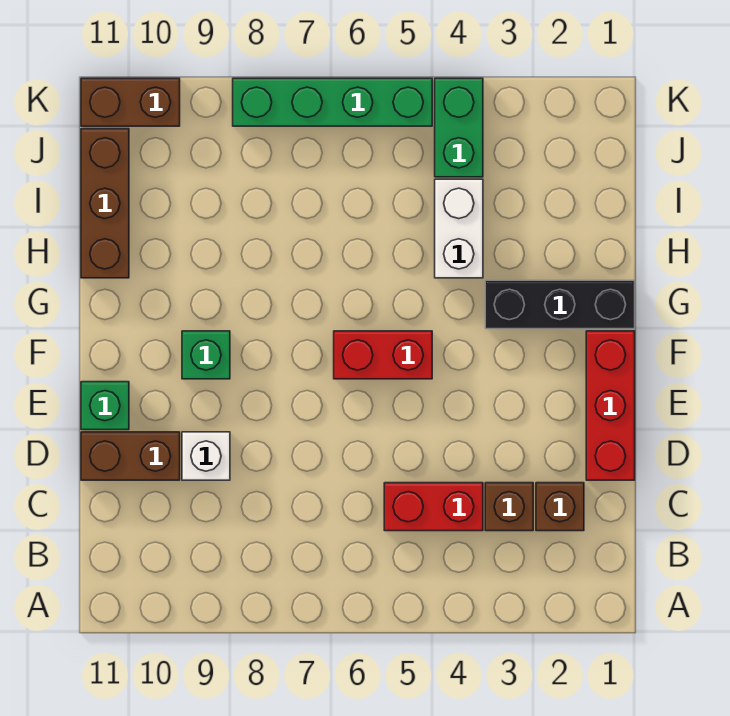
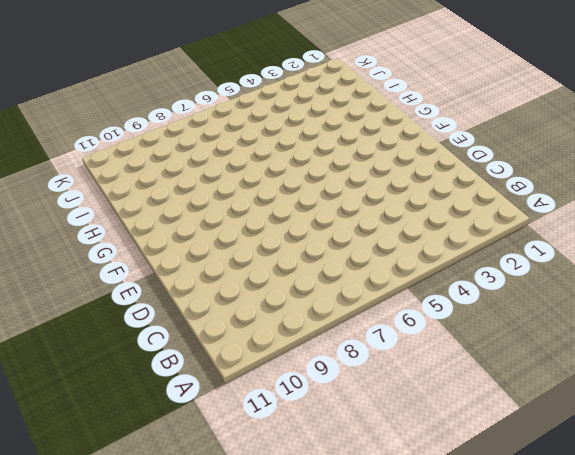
none -> brown 1x1 brick [536,483,584,531]
none -> brown 1x1 brick [485,483,533,531]
none -> red 1x2 brick [384,483,483,531]

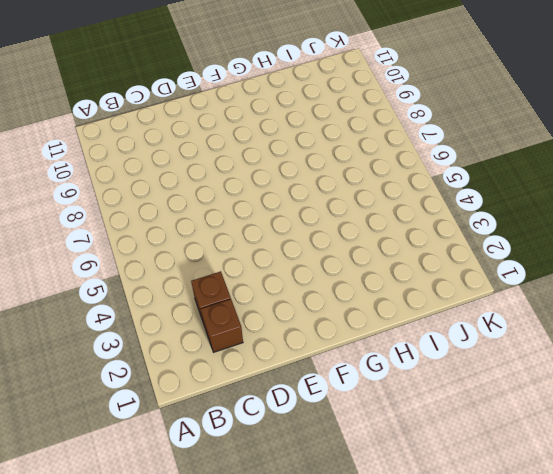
none -> red 1x2 brick [384,483,483,531]
none -> red 1x3 brick [586,331,635,480]
none -> white 1x1 brick [182,432,230,480]

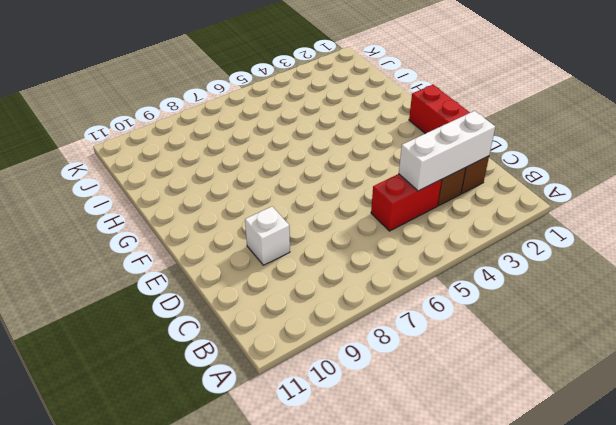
white 1x3 brick [399,111,495,191] -> none
none -> brown 1x2 brick [81,432,180,480]
none -> green 1x1 brick [81,382,129,430]
none -> red 1x2 brick [334,331,432,379]

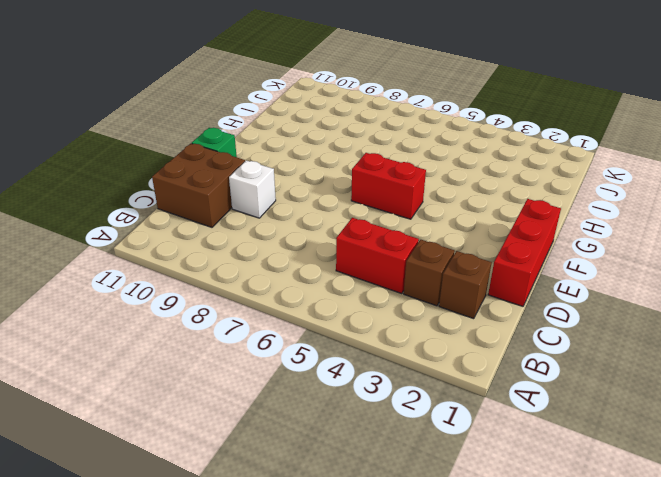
brown 2x2 brick [152,143,245,227] -> brown 1x2 brick [81,432,180,480]
none -> green 1x1 brick [182,331,230,379]
none -> black 1x3 brick [485,280,635,329]
none -> white 1x2 brick [435,179,483,278]

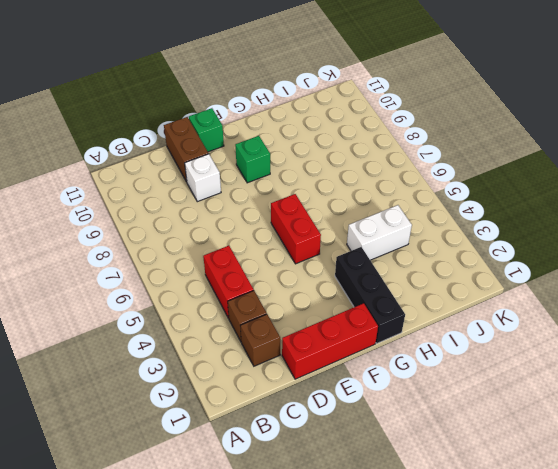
none -> brown 1x3 brick [81,129,129,278]
none -> green 1x2 brick [435,78,483,177]
none -> green 1x4 brick [233,78,432,126]

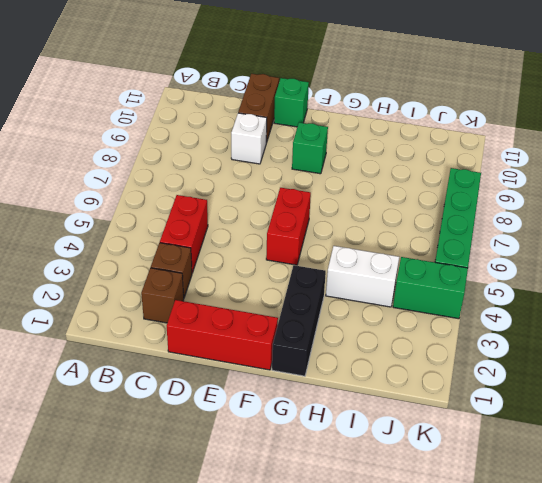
none -> brown 1x3 brick [81,129,129,278]
none -> brown 1x2 brick [81,78,180,126]

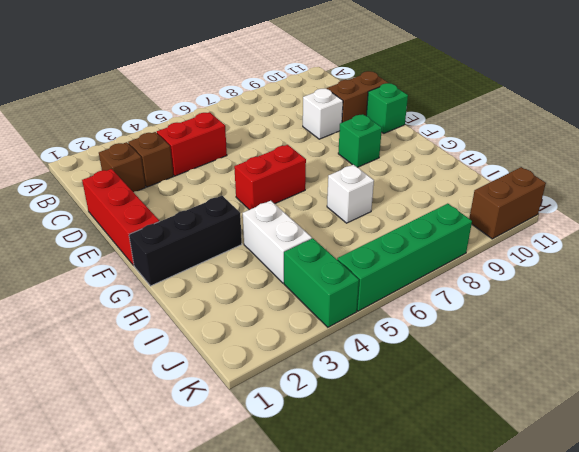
white 1x1 brick [327,165,374,223] -> none
none -> brown 1x3 brick [81,129,129,278]

